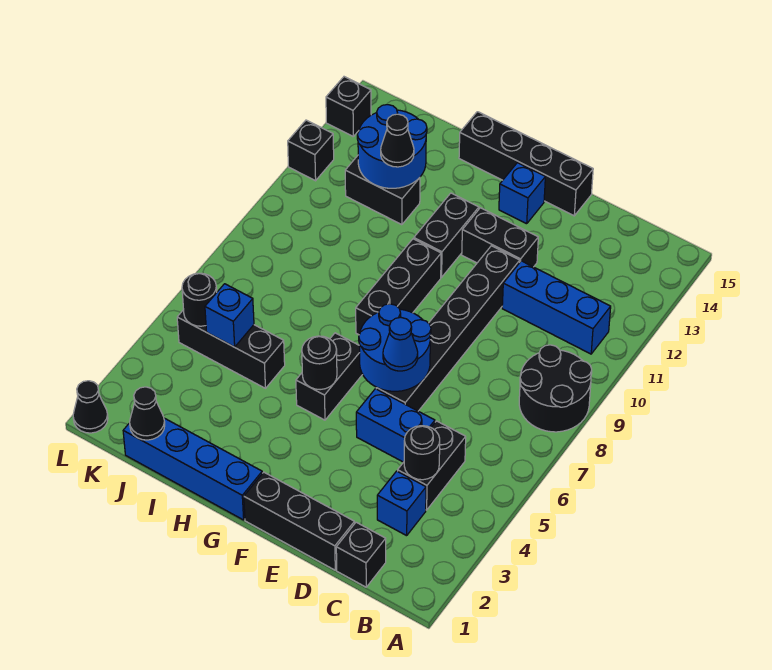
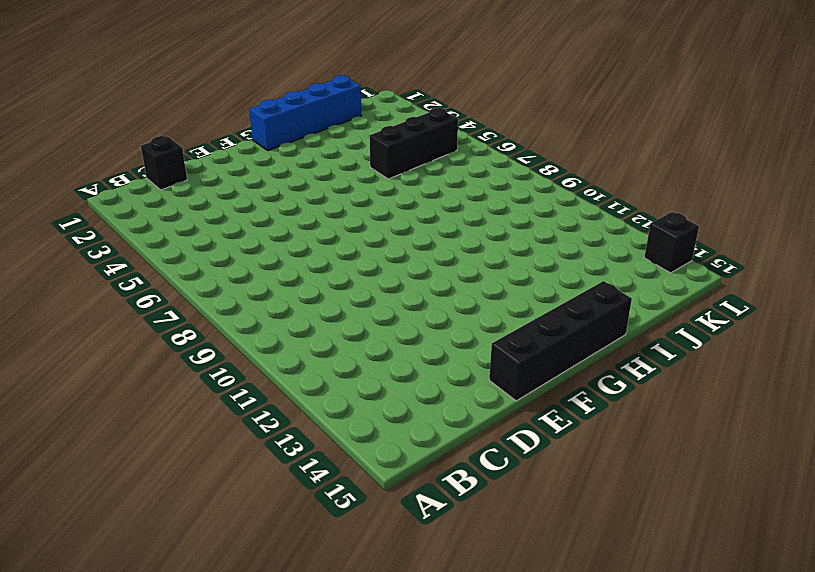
none -> black 2x2 round brick [519,345,592,432]
none -> blue 1x3 brick [502,261,611,354]
none -> blue 1x1 brick [377,471,426,536]

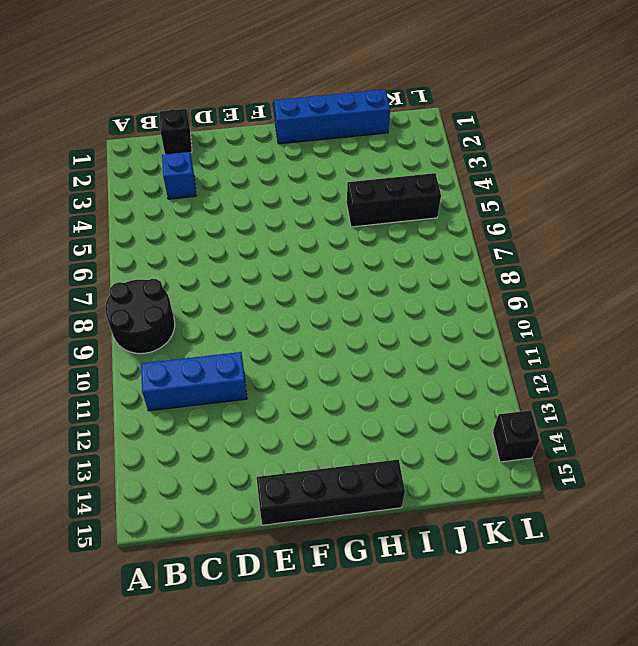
none -> black 1x2 brick [398,421,466,510]
none -> black 1x3 brick [244,472,355,570]
none -> blue 1x2 brick [356,389,435,462]

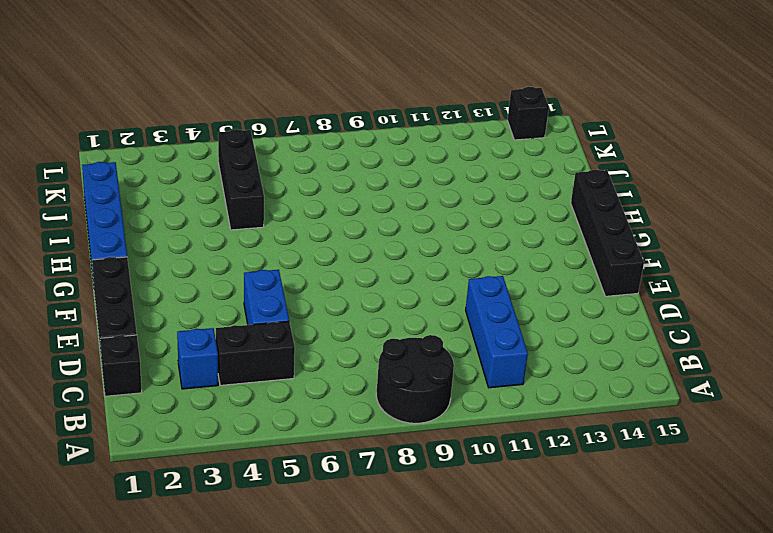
none -> black 1x6 brick [376,246,520,411]
none -> black 1x2 brick [462,208,538,267]
none -> blue 1x1 brick [499,163,545,224]

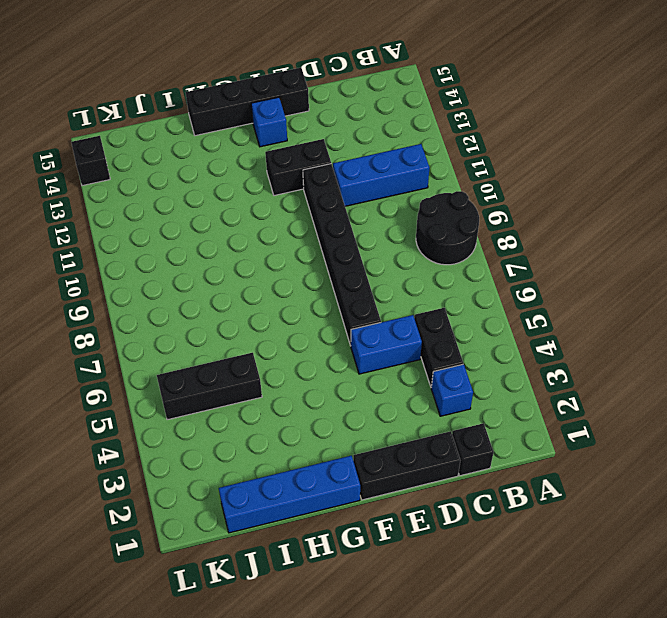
none -> black 1x2 brick [296,333,363,420]
none -> black 1x3 brick [356,239,441,335]
none -> black 1x2 brick [414,193,479,277]

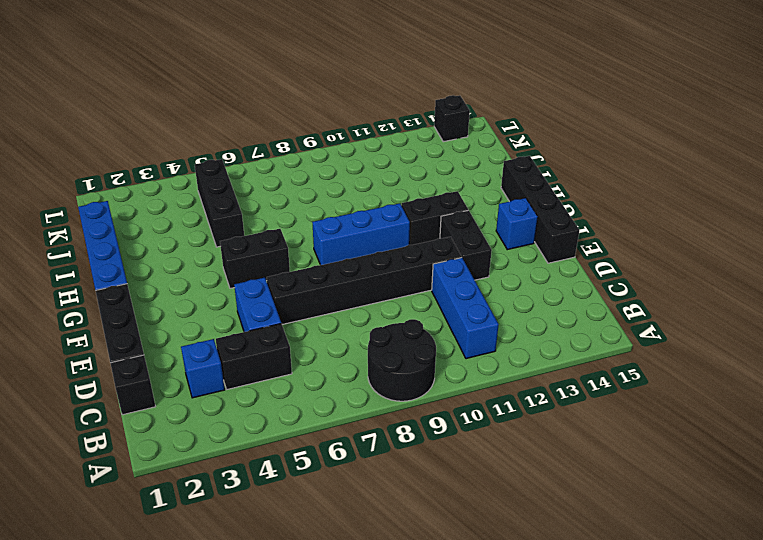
blue 1x3 brick [312,203,410,265] -> black 1x3 brick [356,239,441,335]
none -> black 1x2 brick [345,156,420,225]
none -> black 1x1 cone [73,381,108,433]
none -> black 1x1 brick [288,120,334,181]

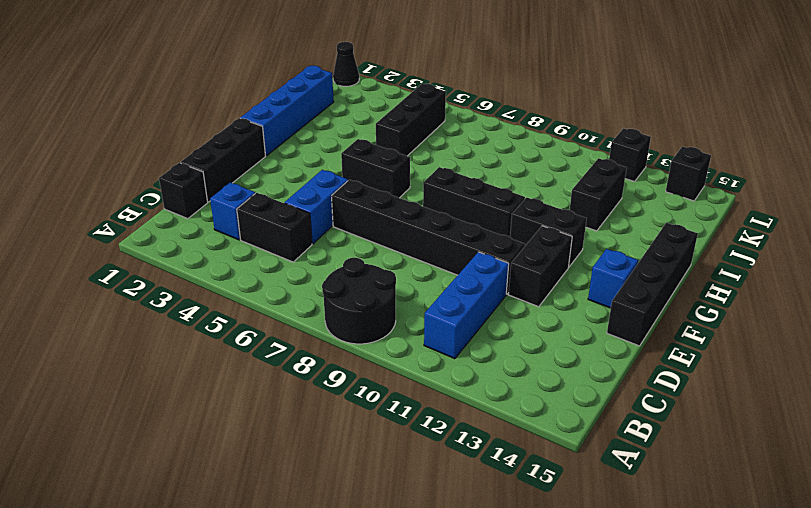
none -> black 1x1 round brick [404,426,440,480]
none -> blue 2x2 round brick [359,304,431,391]
none -> black 1x1 round brick [302,336,337,390]

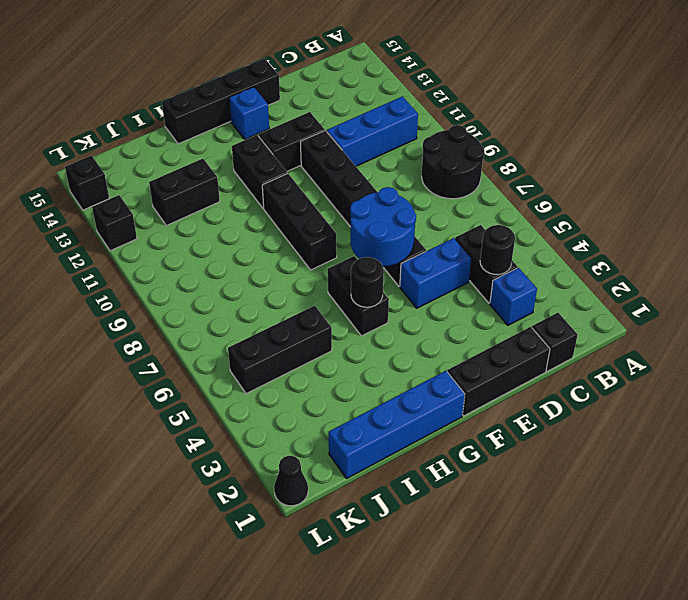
none -> blue 2x2 round brick [357,105,427,188]
none -> black 1x1 cone [130,387,165,440]
none -> blue 1x1 brick [205,284,254,347]

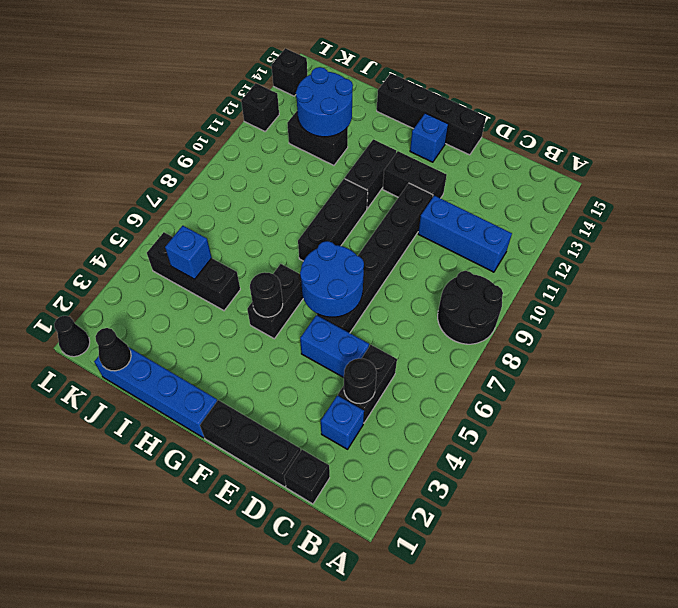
none -> black 1x1 round brick [182,273,217,326]
none -> blue 1x1 cone [383,318,418,371]
none -> black 1x1 cone [381,114,414,167]

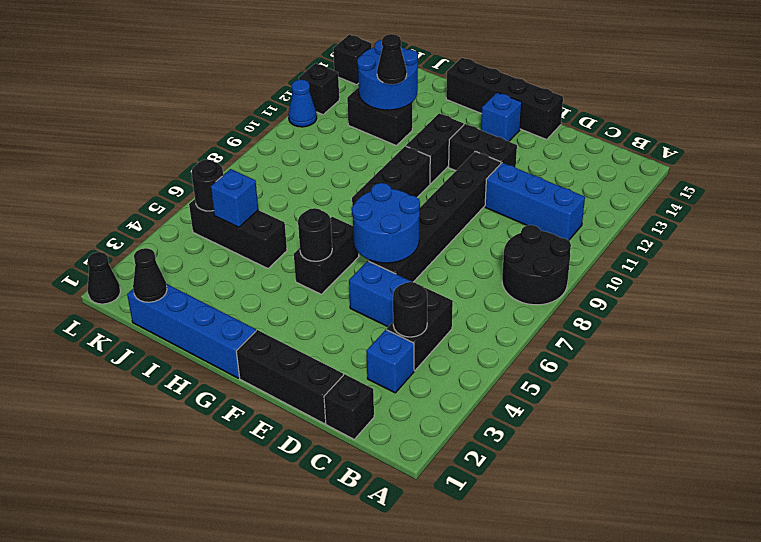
blue 1x1 cone [288,80,317,127] -> blue 1x1 cone moved to [383,318,418,371]

